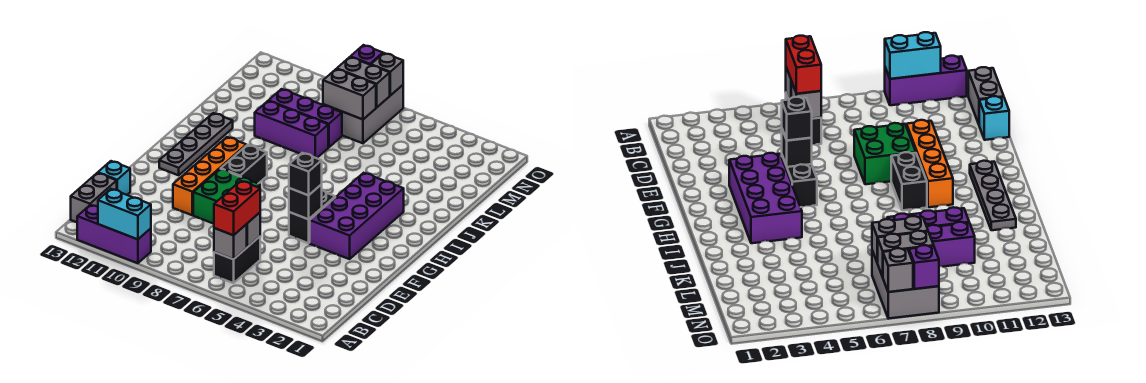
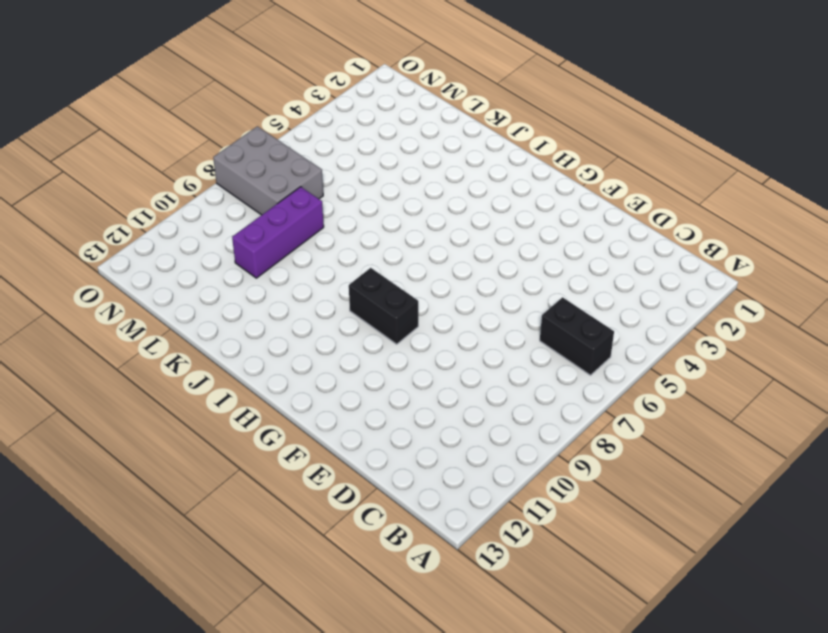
none -> purple 1x3 brick [77,205,151,263]
none -> grey 1x2 brick [71,173,117,222]
none -> cyan 1x1 brick [98,161,130,195]

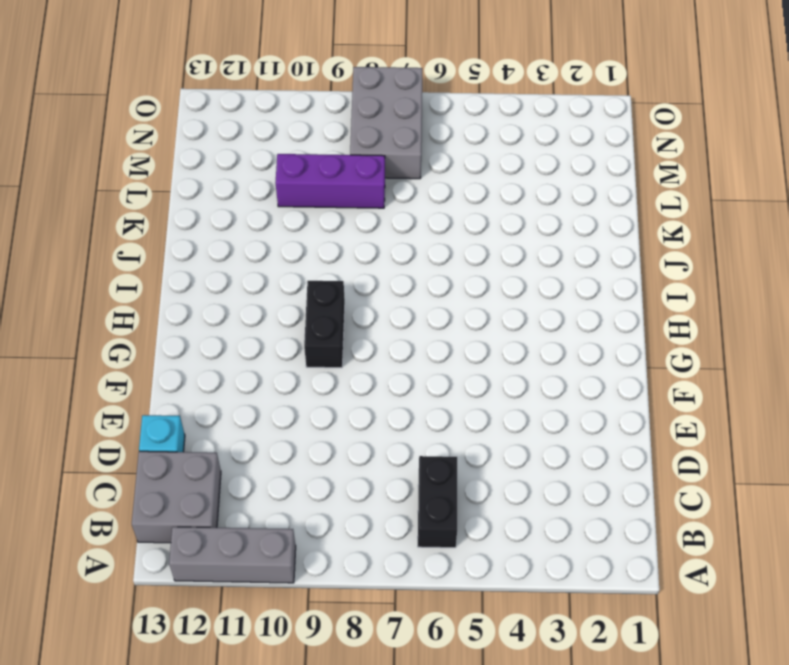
grey 1x3 brick [169,527,296,583] -> purple 1x3 brick [77,205,151,263]
grey 2x2 brick [132,451,221,543] -> grey 1x2 brick [71,173,117,222]
none -> green 2x2 brick [193,169,260,224]
none -> orange 1x4 brick [173,137,246,215]
none -> purple 2x4 brick [310,173,404,259]

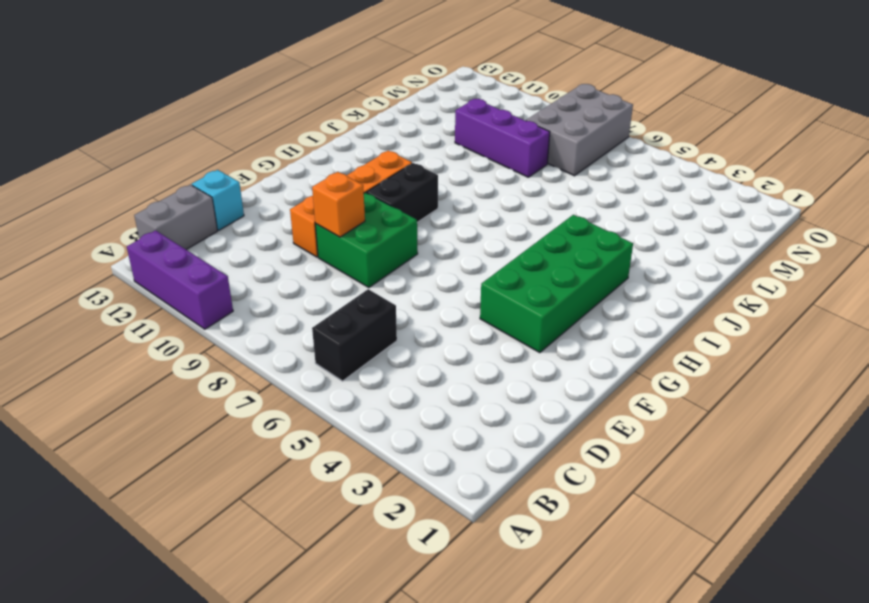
orange 1x1 brick [312,172,365,237] -> none
green 2x4 brick [480,215,633,353] -> purple 2x4 brick [310,173,404,259]
none -> black 1x2 brick [289,190,335,243]
none -> grey 1x4 plate [159,113,233,175]
none -> purple 1x3 brick [255,101,328,158]

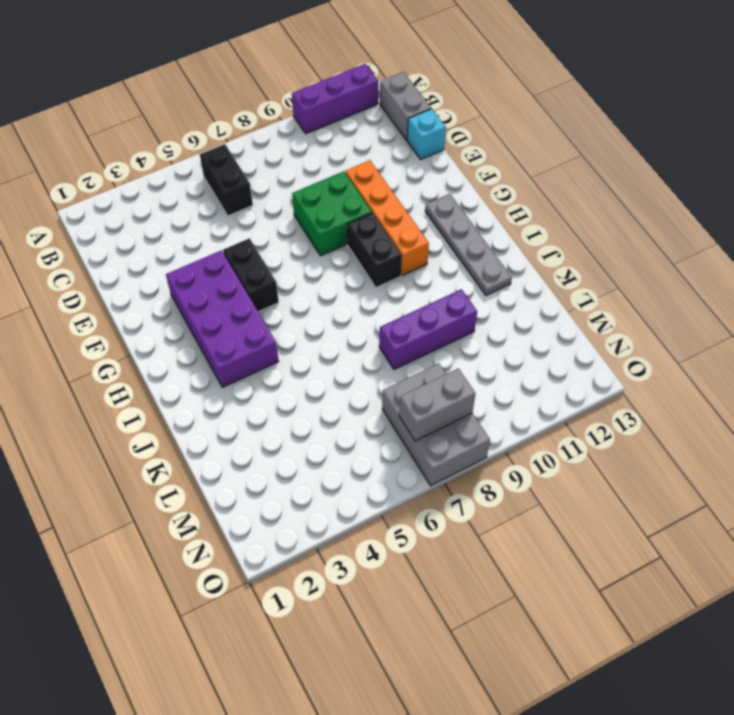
none -> purple 1x3 brick [268,89,342,147]
none -> cyan 1x2 brick [98,189,151,239]
none -> grey 1x1 brick [214,225,247,259]

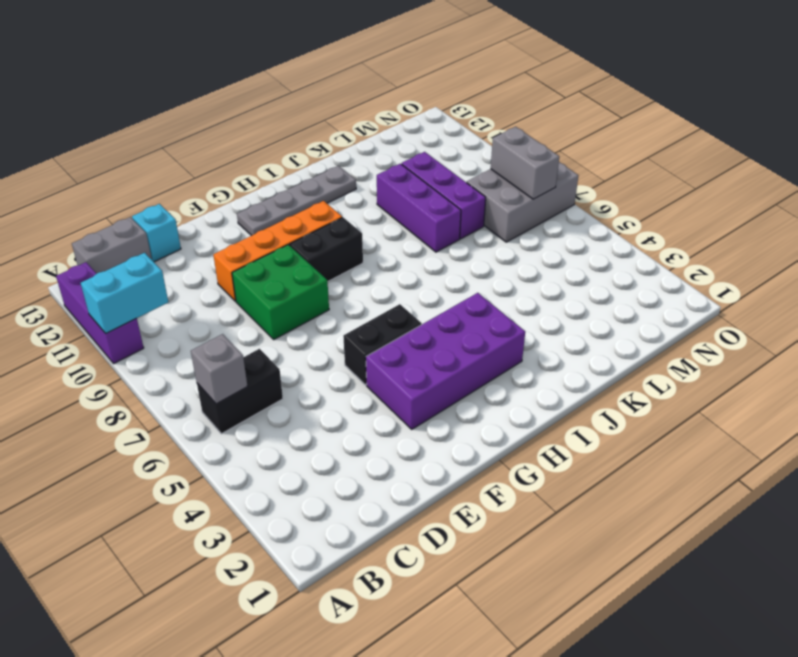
cyan 1x2 brick [81,253,168,333] -> cyan 1x2 brick turned to [98,189,151,239]
none -> grey 1x1 brick [246,213,260,247]
none -> black 1x1 brick [289,185,322,219]
none -> grey 1x2 brick [323,69,376,119]

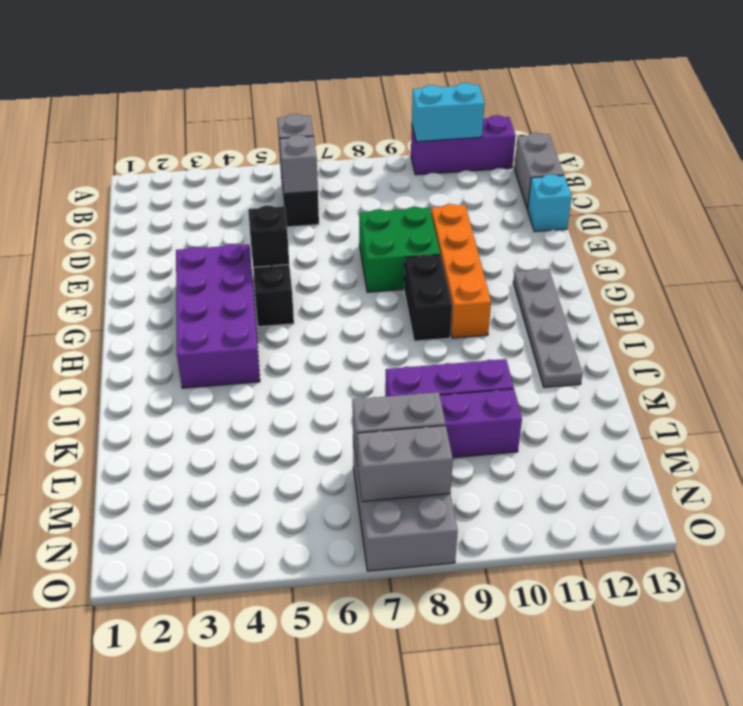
none -> grey 1x1 brick [371,53,403,96]
none -> purple 1x1 brick [350,45,383,65]
none -> red 1x2 brick [214,181,260,235]

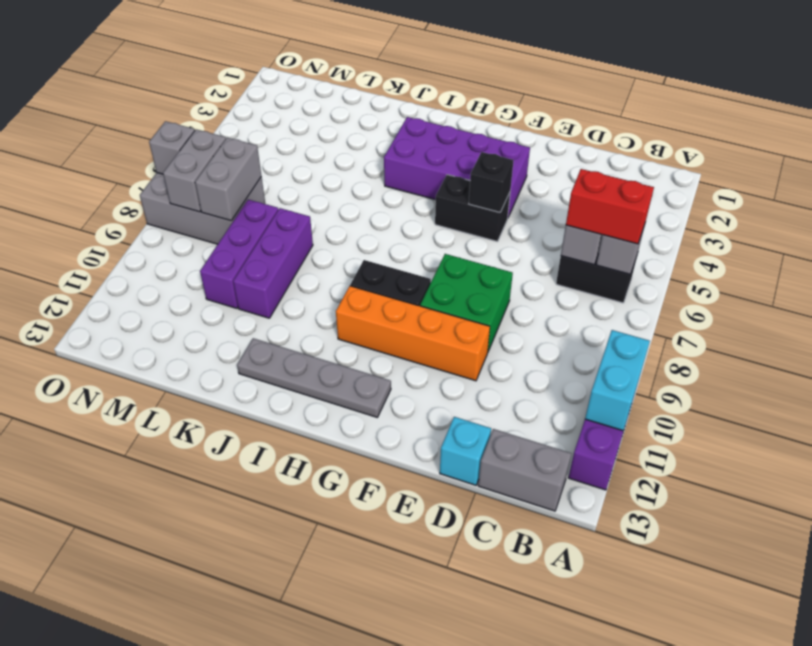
none -> purple 1x1 brick [350,45,383,65]
none -> black 1x1 brick [289,153,322,195]

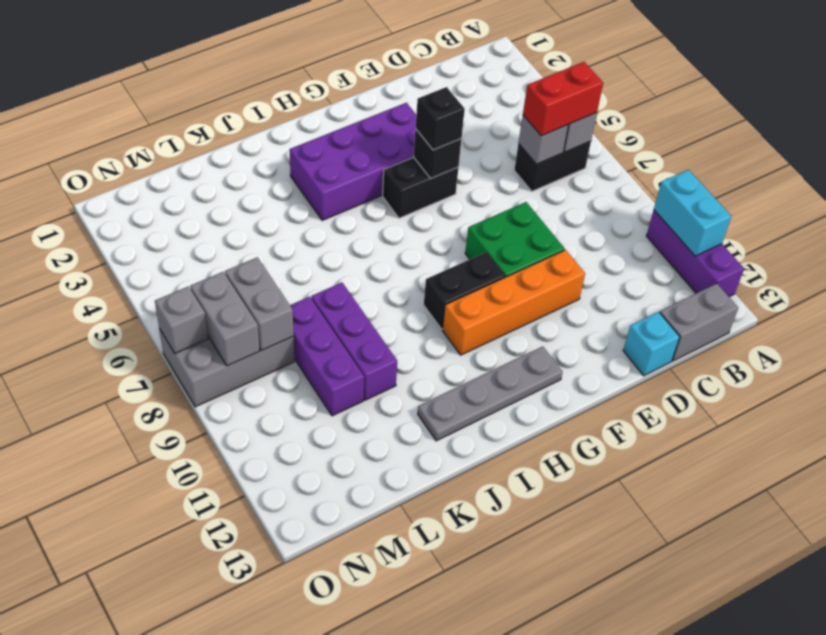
none -> purple 1x1 brick [350,45,383,65]

